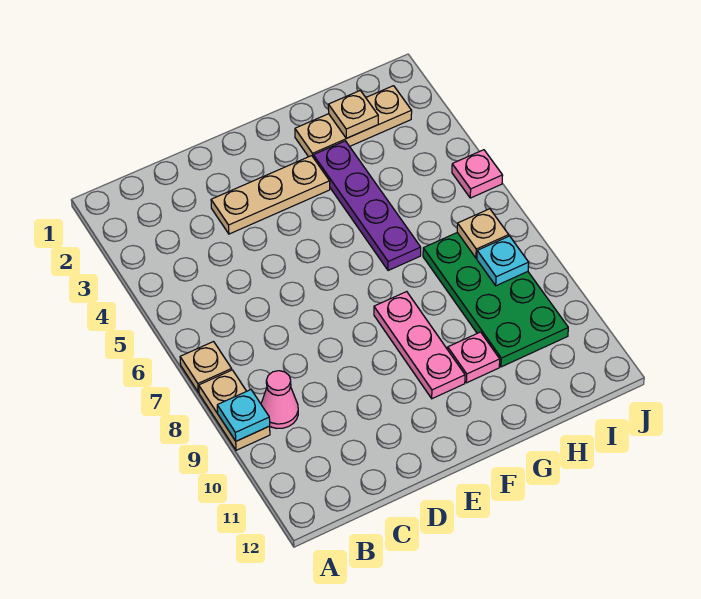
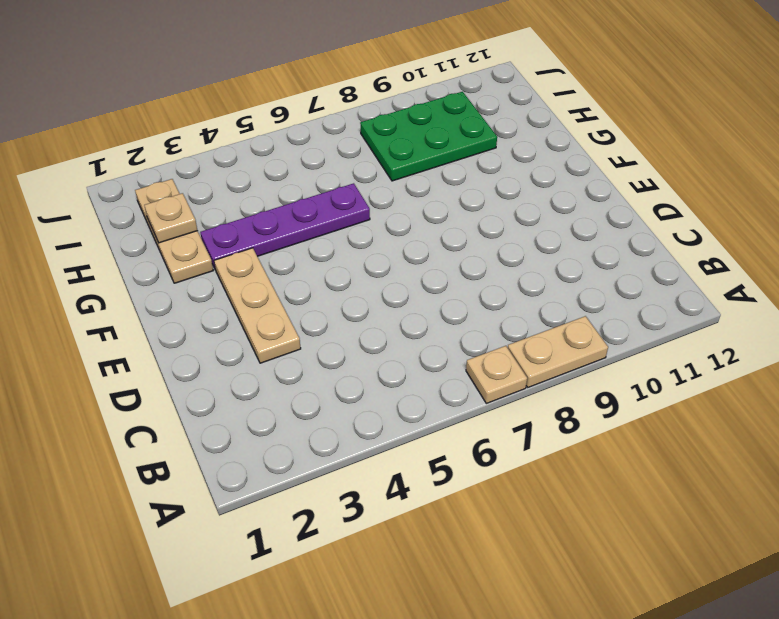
green 2x3 plate [360,92,497,181] -> green 2x4 plate [423,233,568,367]
none -> pink 1x1 cone [261,371,298,428]
none -> pink 1x3 plate [374,292,465,399]
none -> pink 1x1 plate [448,332,500,383]

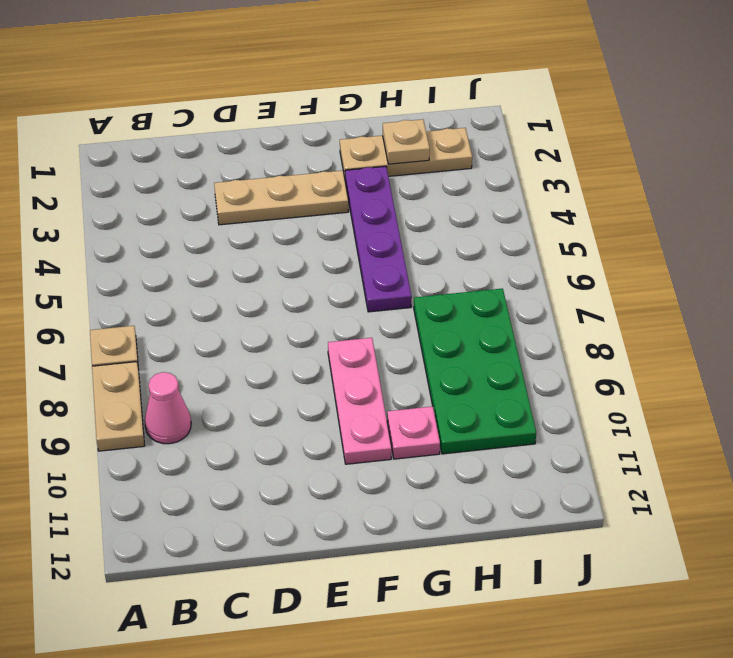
none -> pink 1x1 plate [452,150,503,198]
none -> cyan 1x1 plate [217,390,270,441]
none -> tan 1x1 plate [457,209,509,258]

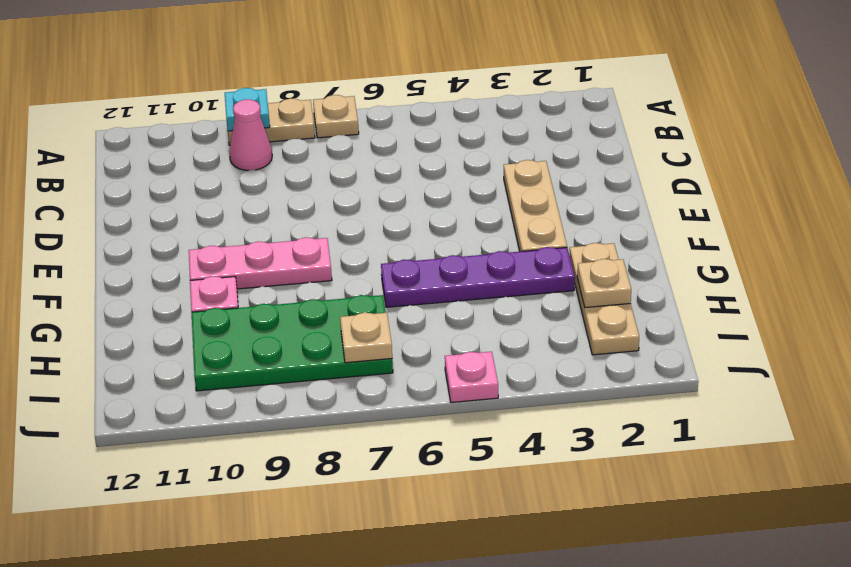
none -> cyan 1x1 plate [477,236,529,286]

